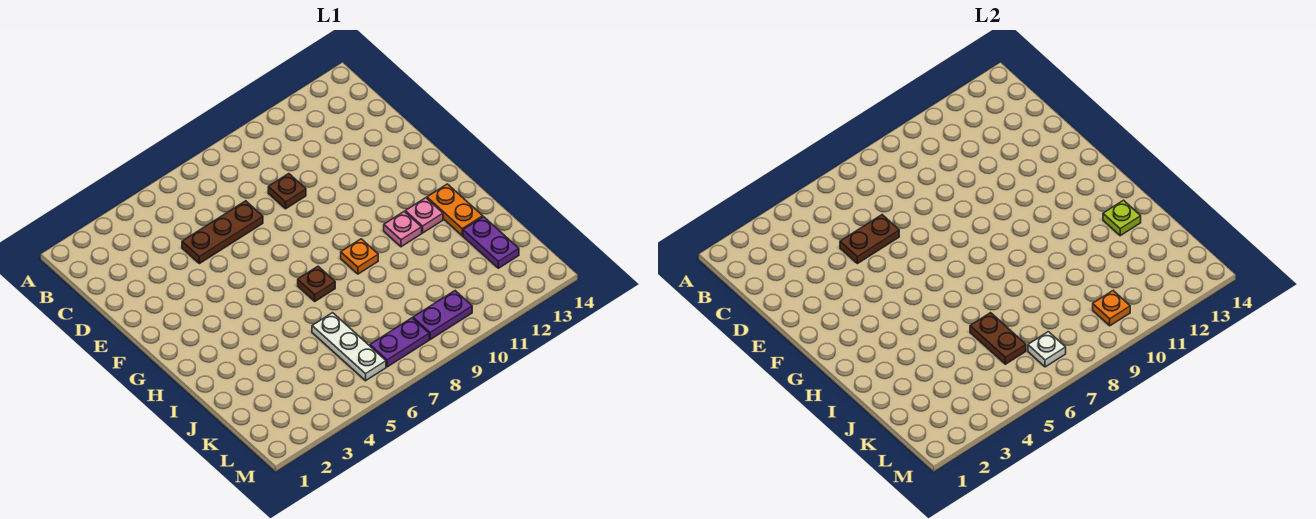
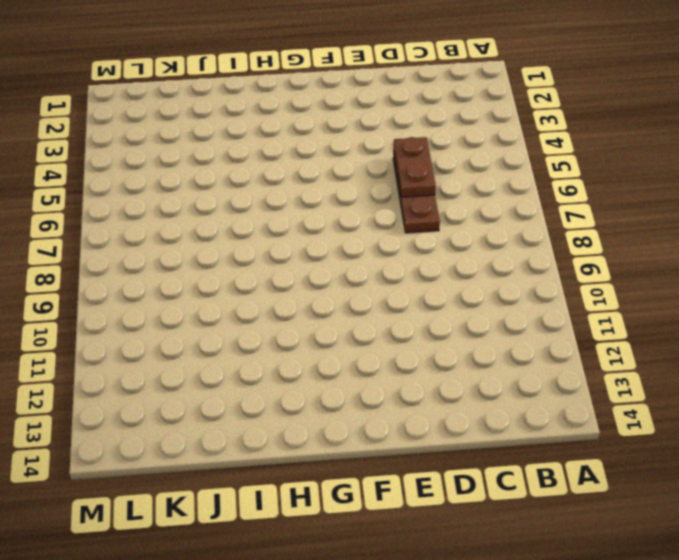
none -> brown 1x1 plate [268,174,306,209]
none -> brown 1x1 plate [298,266,335,301]
none -> orange 1x1 plate [341,239,378,274]

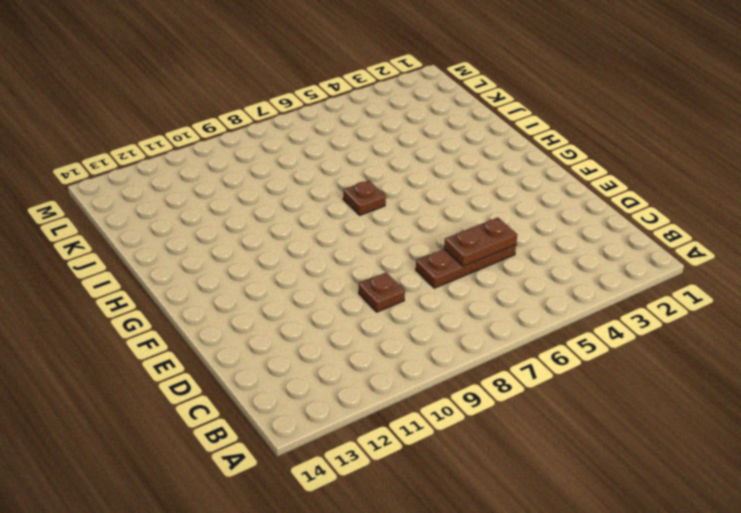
none -> orange 1x1 plate [341,239,378,274]
none -> pink 1x1 plate [384,211,422,247]
none -> pink 1x1 plate [405,198,443,233]

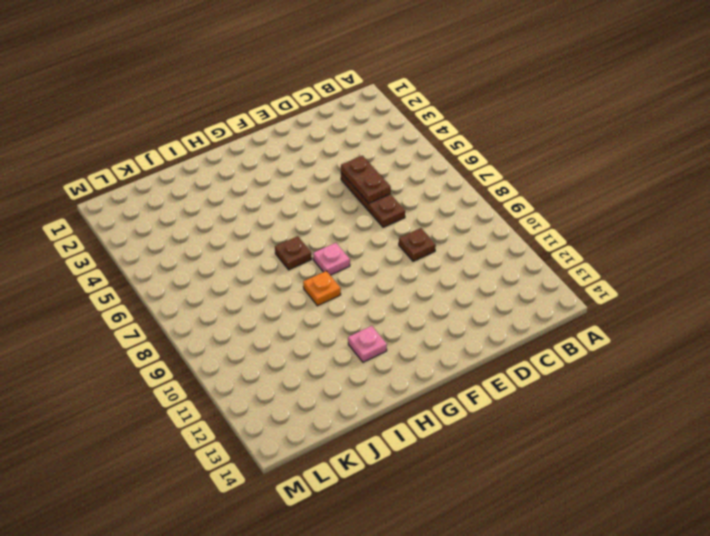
pink 1x1 plate [313,243,350,275] -> pink 1x1 plate moved to [384,211,422,247]
none -> orange 1x2 plate [427,184,483,236]
none -> white 1x3 plate [312,313,386,381]
none -> purple 1x2 plate [463,217,519,268]

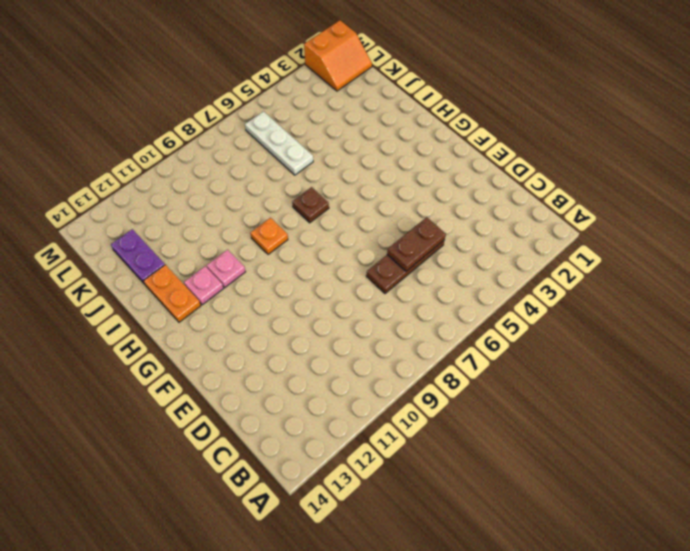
orange 2x2 slope [304,20,372,91] -> none
none -> brown 1x1 plate [268,174,306,209]
none -> purple 1x2 plate [370,318,429,367]
none -> purple 1x2 plate [413,291,472,339]

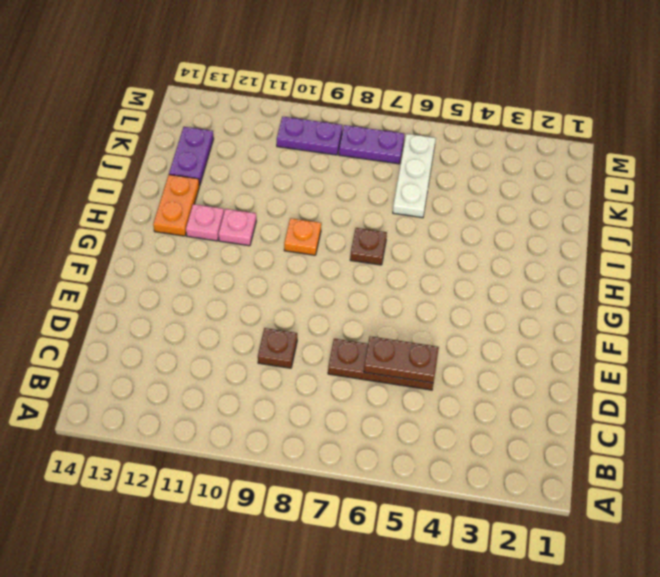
none -> lime 1x1 plate [1103,200,1141,236]
none -> brown 1x2 plate [970,313,1026,364]
none -> white 1x1 plate [1028,332,1066,367]

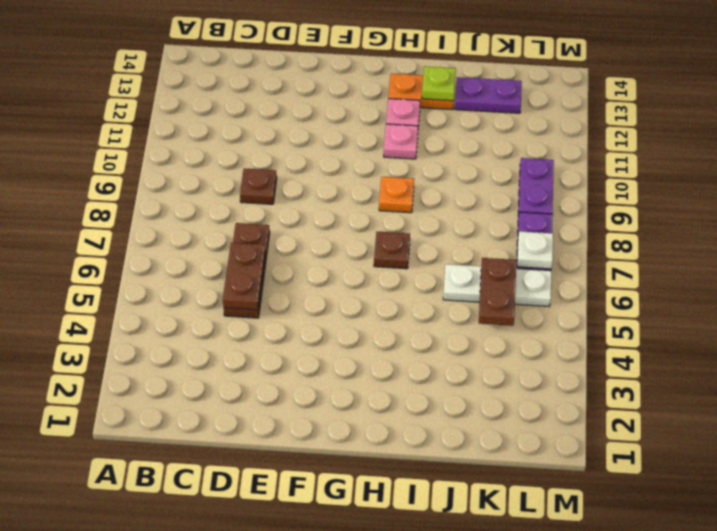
brown 1x2 plate [479,258,516,326] -> brown 1x2 plate turned to [970,313,1026,364]
none -> orange 1x1 plate [1093,291,1130,326]

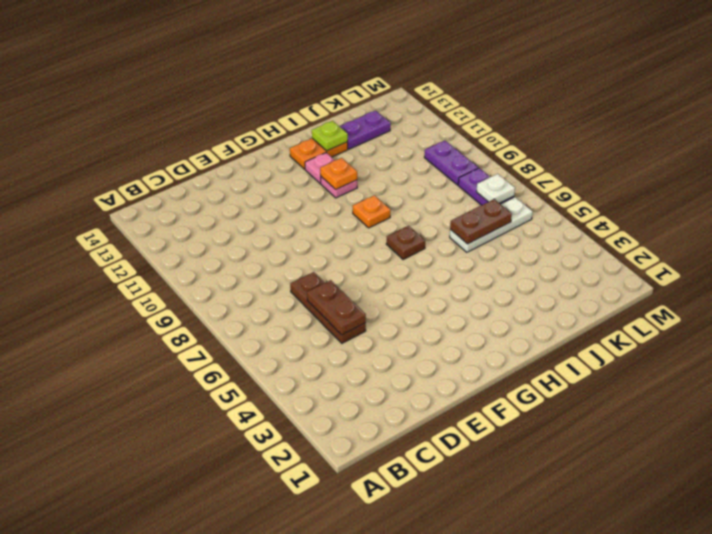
orange 1x1 plate [320,158,357,189] -> orange 1x1 plate moved to [1093,291,1130,326]
none -> brown 1x1 plate [268,174,306,209]

